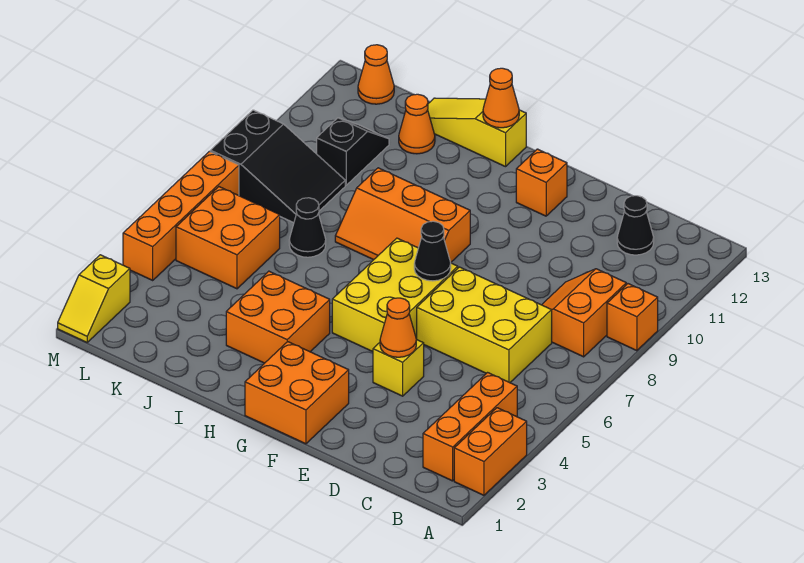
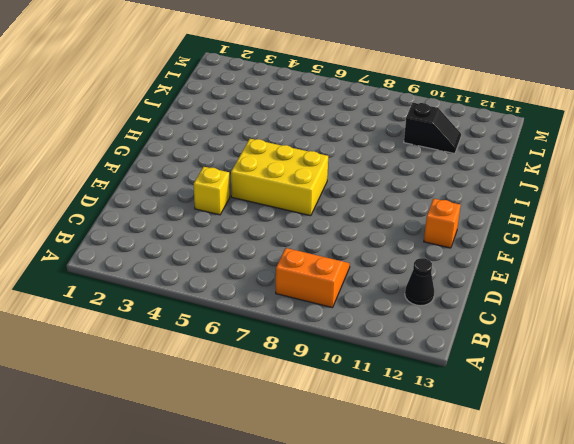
none -> orange 1x2 brick [454,408,527,495]
none -> orange 1x1 brick [607,284,658,351]
none -> orange 1x3 brick [423,373,517,481]

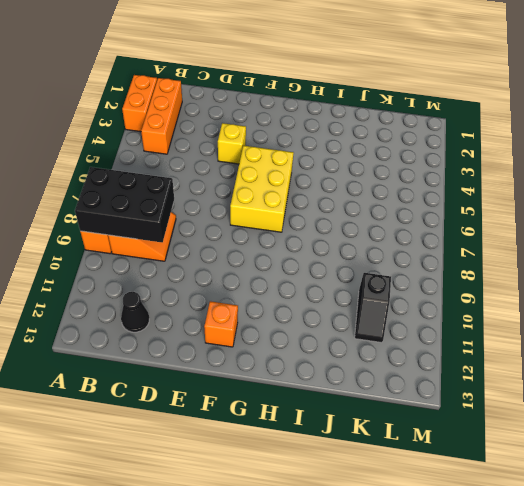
black 2x3 brick [75,167,174,242] -> none
none -> yellow 2x3 brick [417,267,552,383]
none -> orange 2x2 brick [245,342,349,444]
none -> orange 2x3 slope [335,168,470,262]

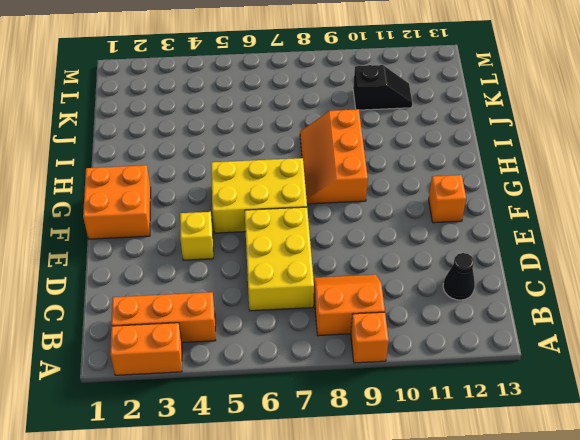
none -> orange 2x2 brick [226,271,330,363]
none -> yellow 1x3 slope [428,98,526,167]
none -> black 1x1 cone [289,198,326,257]

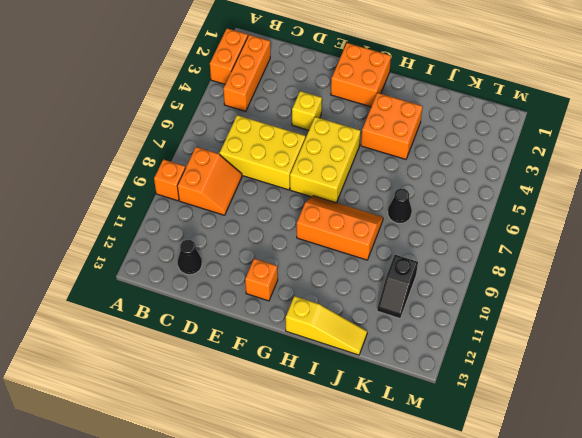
none -> orange 1x1 cone [399,94,435,154]
none -> orange 2x2 brick [176,187,280,289]
none -> black 2x3 slope [210,110,345,223]

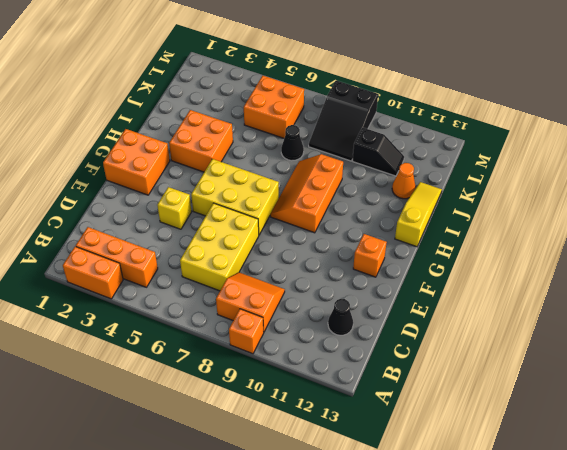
none -> orange 1x1 cone [358,45,394,104]
none -> yellow 1x2 slope [58,255,130,342]
none -> orange 1x4 brick [123,151,239,280]

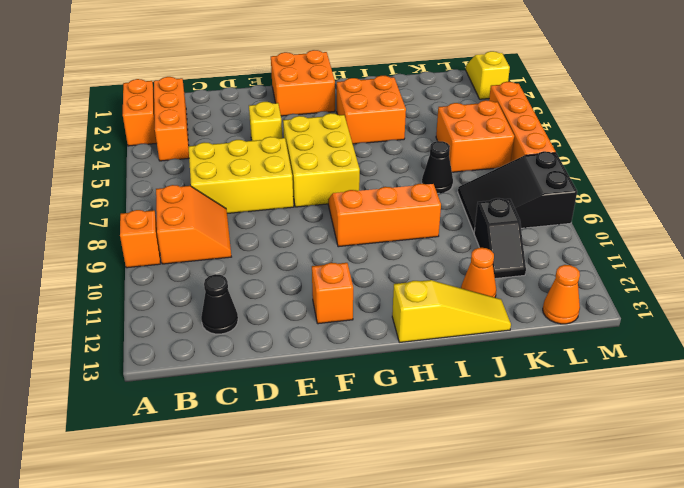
none -> orange 1x1 cone [380,298,417,357]
none -> black 1x1 cone [414,221,451,281]
none -> orange 1x1 cone [483,68,519,128]

